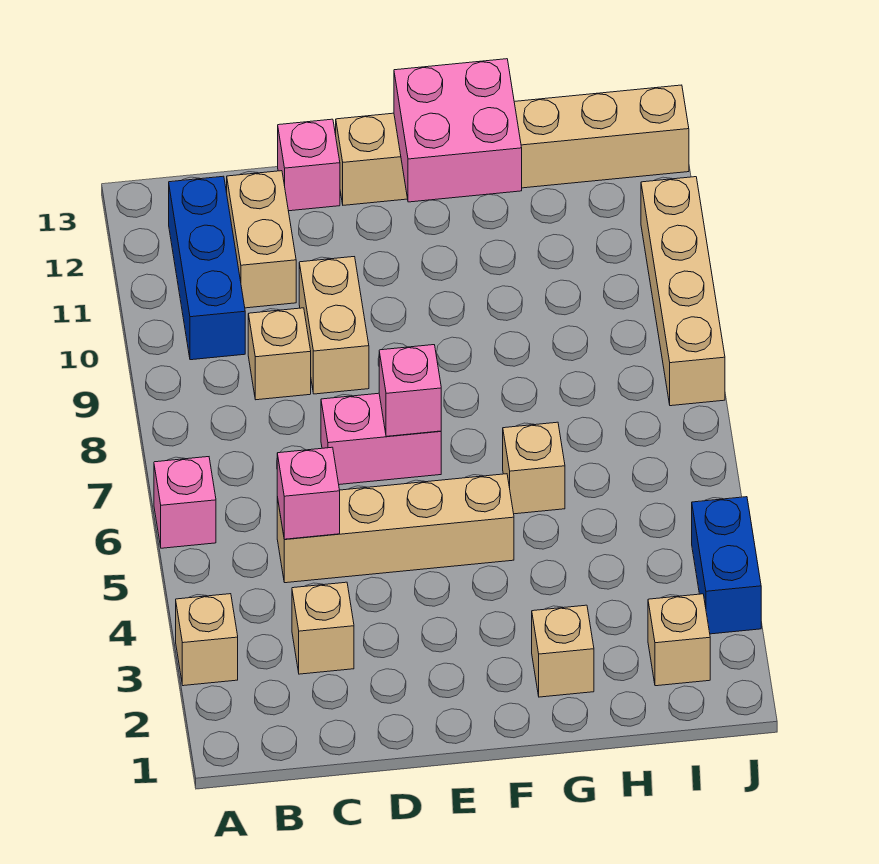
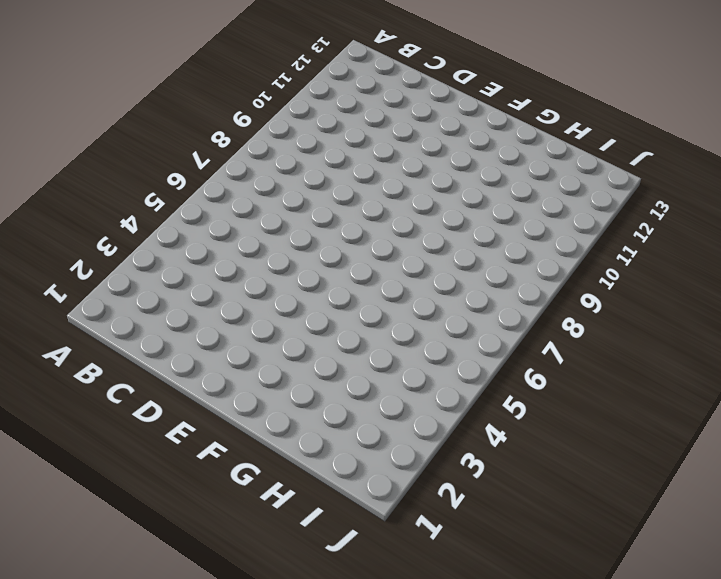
none -> tan 1x1 brick [176,594,238,686]
none -> pink 1x1 brick [154,457,216,548]
none -> blue 1x3 brick [169,176,245,360]

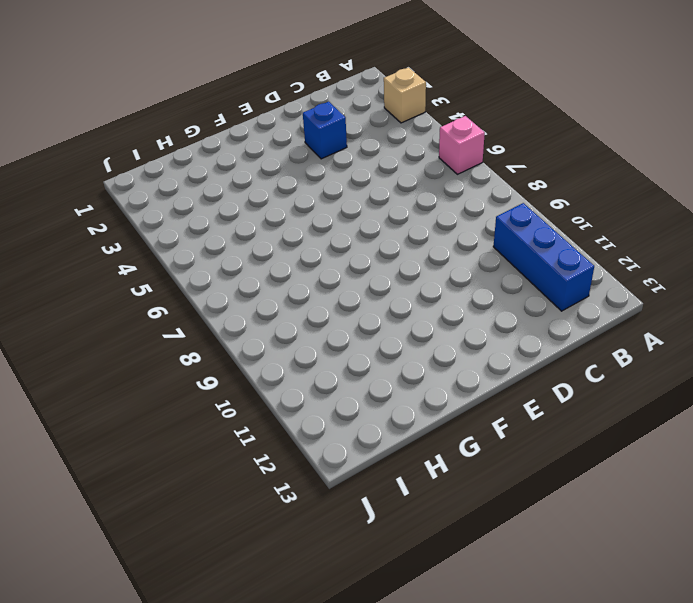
blue 1x1 brick [303,101,347,159] -> none
none -> tan 1x1 brick [292,582,354,674]
none -> tan 1x4 brick [277,474,514,583]
none -> tan 1x1 brick [248,308,311,400]

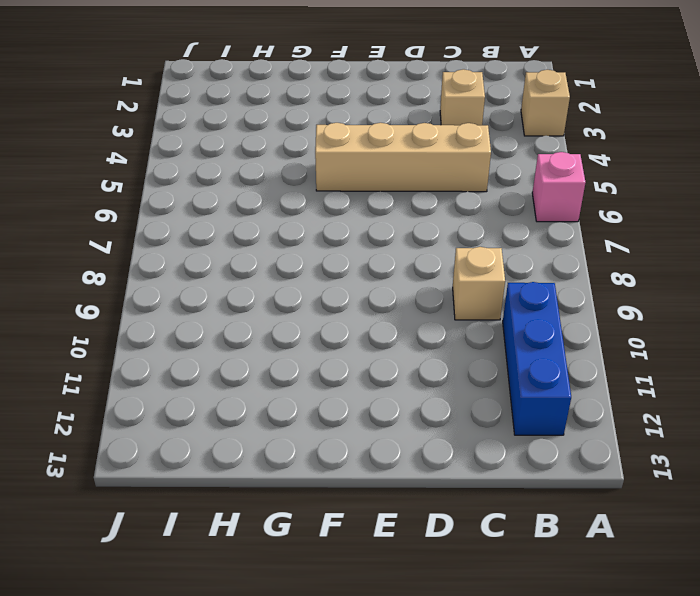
none -> tan 1x2 brick [227,171,296,308]
none -> pink 1x2 brick [321,393,441,485]
none -> tan 1x2 brick [299,257,369,394]

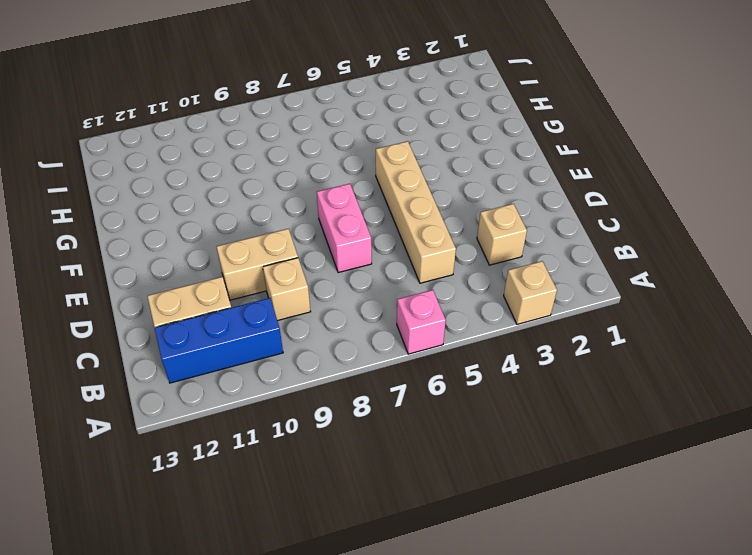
none -> pink 1x1 brick [278,119,340,211]
none -> tan 1x6 brick [336,85,689,205]
none -> tan 1x1 brick [532,605,594,697]

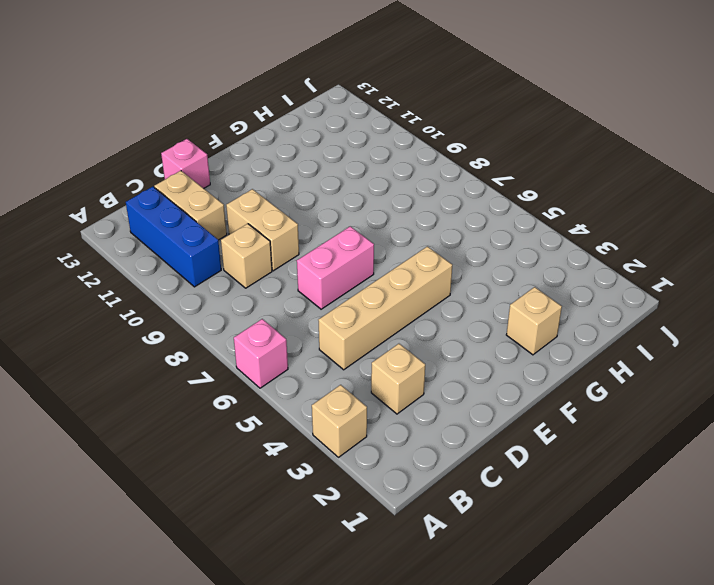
none -> tan 1x6 brick [336,85,689,205]
none -> tan 1x1 brick [503,422,565,514]
none -> tan 1x1 brick [648,594,710,686]

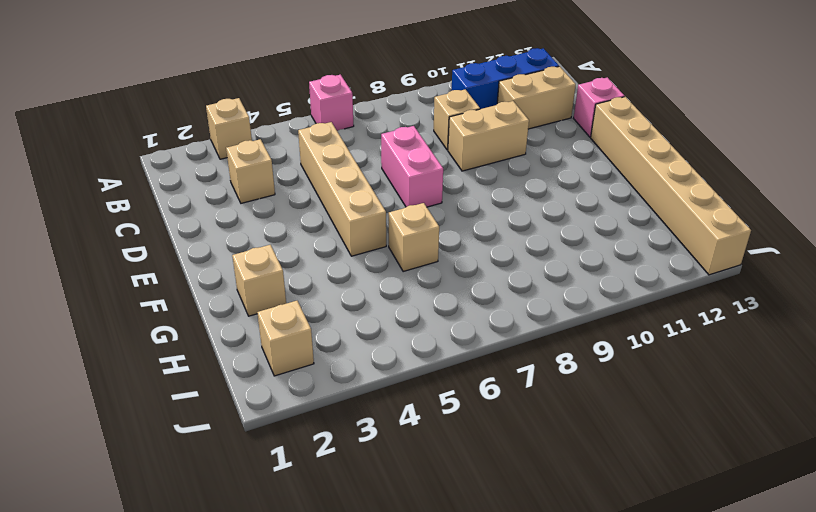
none -> blue 1x2 brick [692,497,761,634]
none -> tan 1x4 brick [641,177,725,406]
none -> pink 1x1 brick [277,447,340,539]

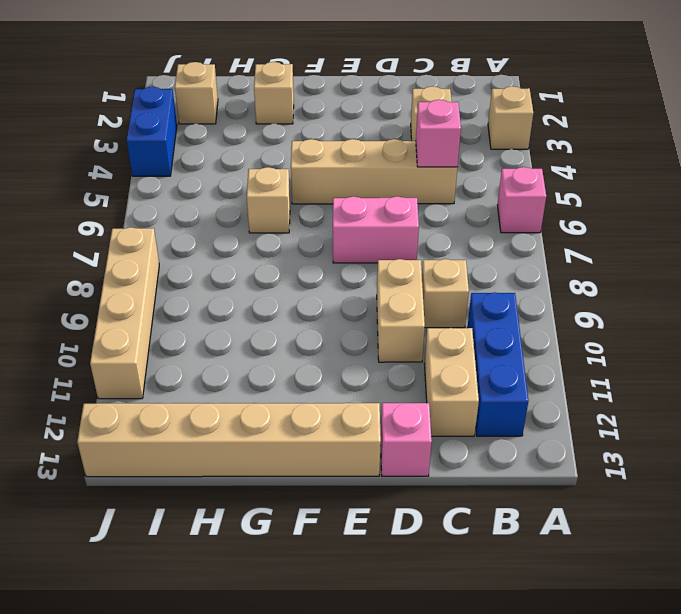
none -> pink 1x1 brick [379,345,441,436]
none -> pink 2x2 brick [394,59,522,202]

